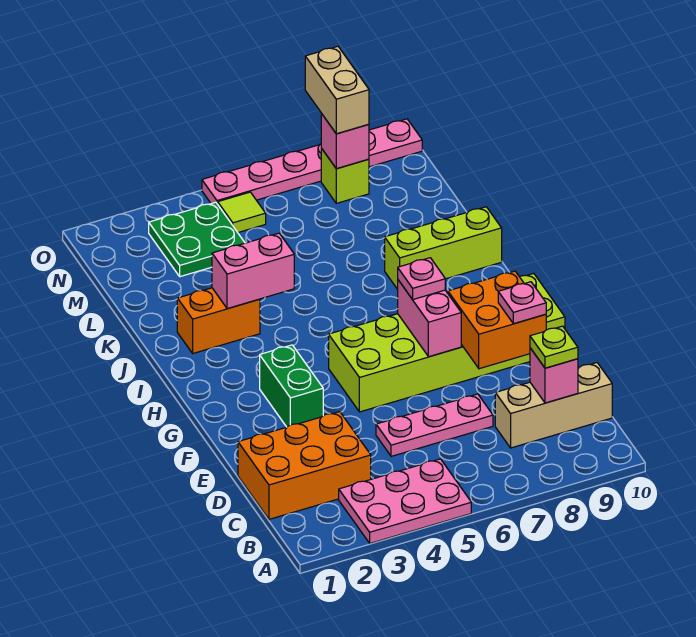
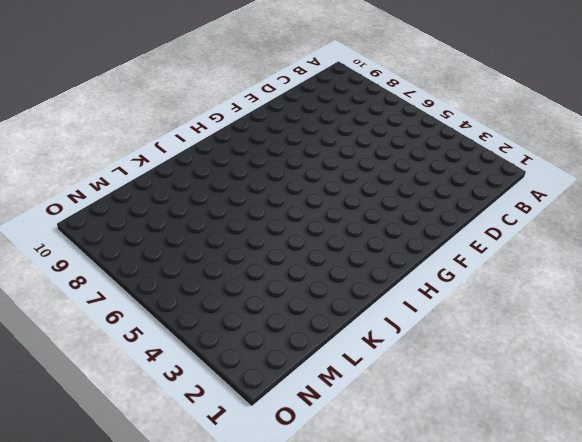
none -> pink 2x3 plate [339,459,471,543]
none -> orange 2x3 brick [238,412,371,519]
none -> tan 1x3 brick [495,363,612,448]

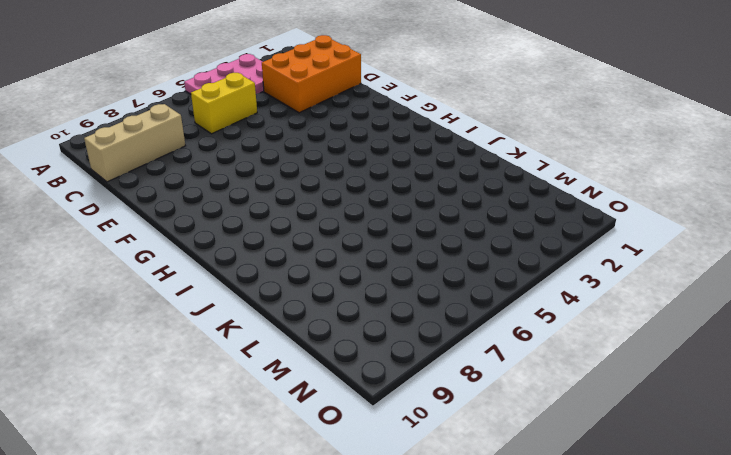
yellow 1x2 brick [191,73,257,134] -> none
none -> pink 1x3 plate [376,394,493,456]
none -> green 1x2 brick [260,345,323,427]
none -> lime 2x6 brick [329,274,565,412]

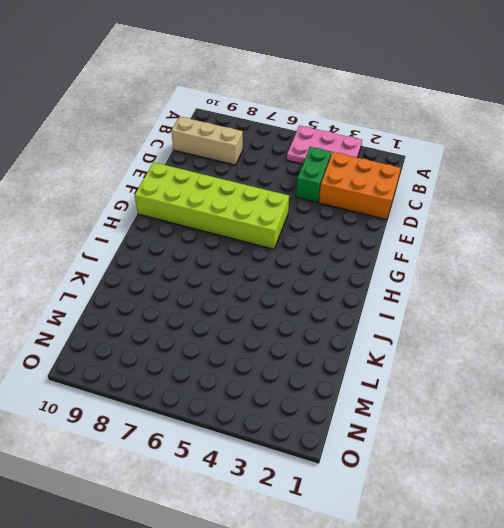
green 1x2 brick [296,147,331,202] -> green 1x2 brick moved to [260,345,323,427]
none -> pink 1x3 plate [376,394,493,456]
none -> orange 1x2 brick [177,288,260,353]
none -> lime 1x3 brick [385,207,502,289]

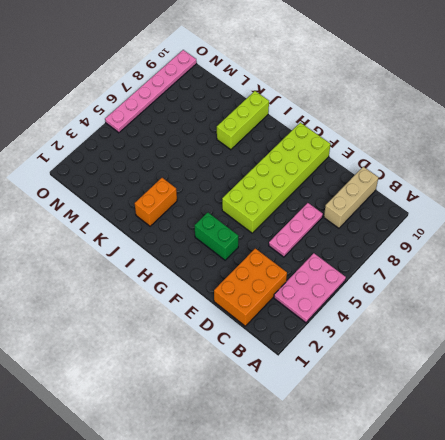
none -> green 2x2 plate [149,202,245,277]
none -> lime 1x1 tile [218,192,266,232]
none -> lime 1x1 brick [321,148,369,203]

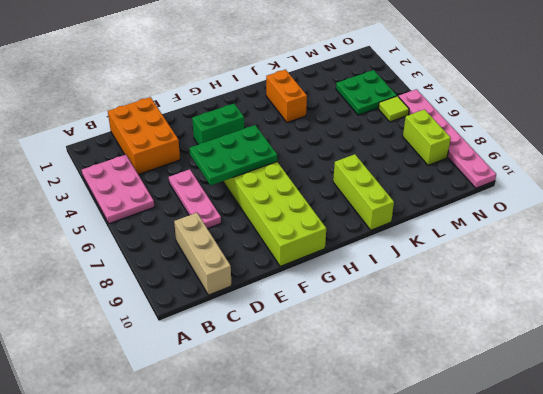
green 2x3 plate [189,125,277,186] -> none
lime 1x2 brick [403,109,451,165] -> lime 1x1 brick [321,148,369,203]
none -> pink 1x1 brick [530,348,578,403]
none -> orange 2x2 brick [448,271,546,369]
none -> pink 1x2 brick [398,280,461,357]

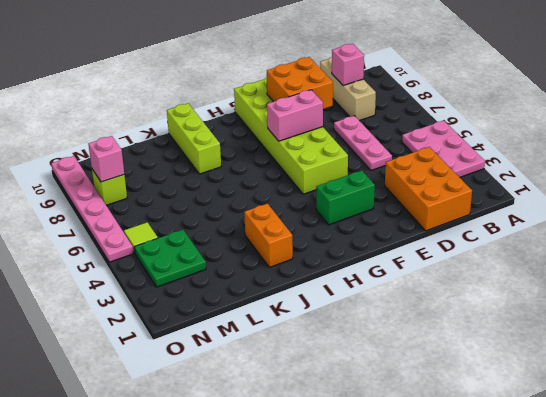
none -> pink 1x2 brick [212,233,294,309]
none -> lime 1x1 plate [530,326,578,368]
none -> pink 1x1 plate [498,282,546,324]

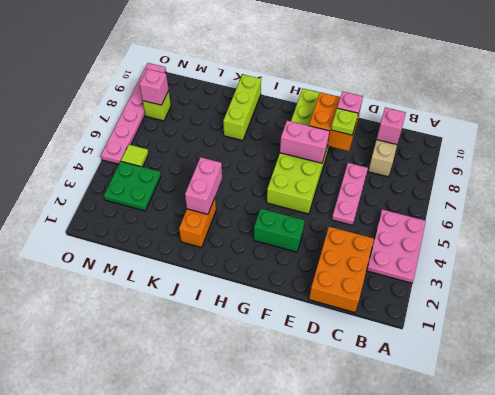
lime 1x1 plate [331,108,358,135] -> lime 1x1 plate moved to [530,326,578,368]
none -> pink 1x1 plate [398,258,445,299]
none -> tan 1x2 brick [305,46,369,134]

